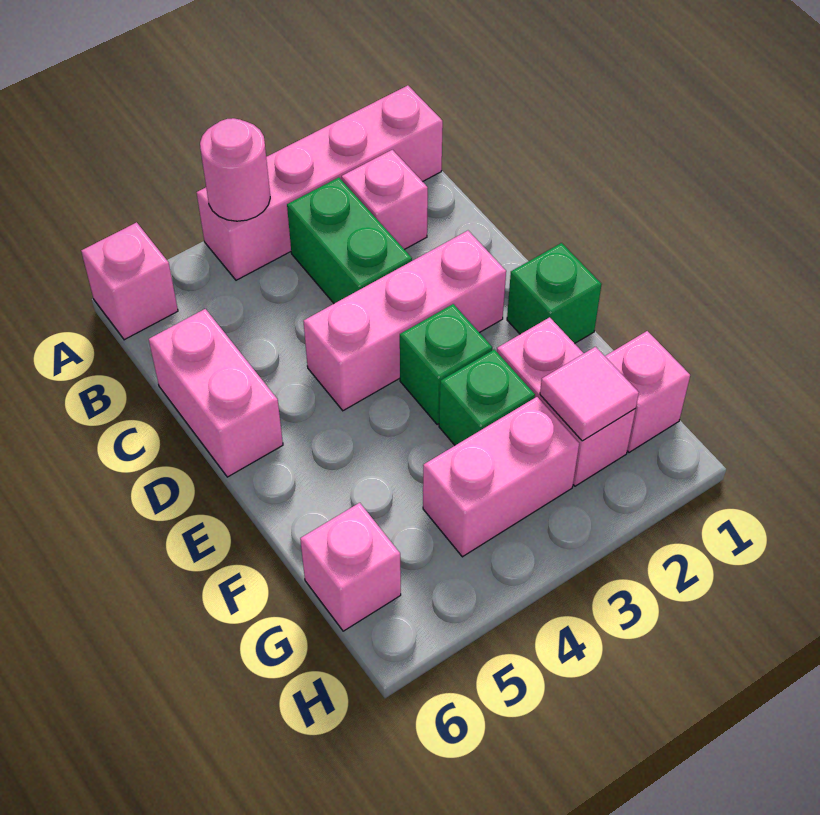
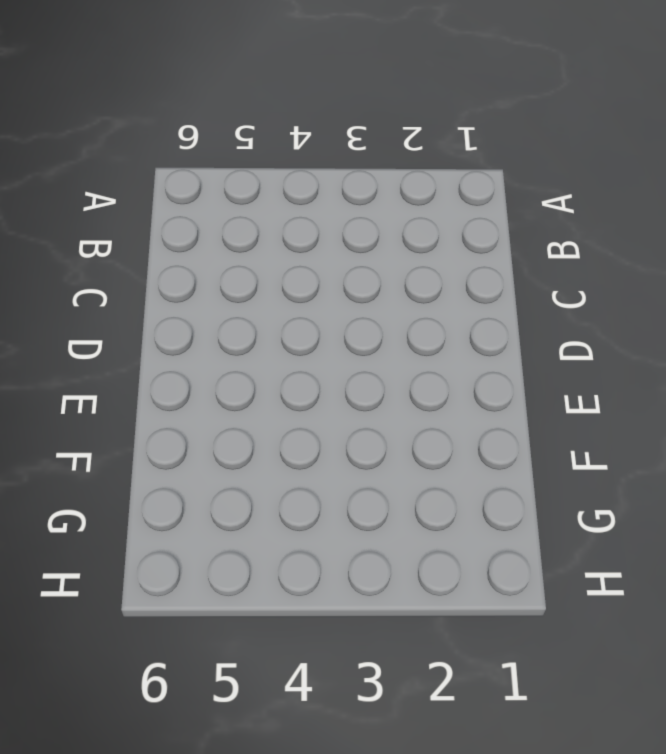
none -> pink 1x4 brick [197,85,443,280]
none -> pink 1x1 brick [81,222,178,340]
none -> pink 1x1 brick [342,150,428,250]

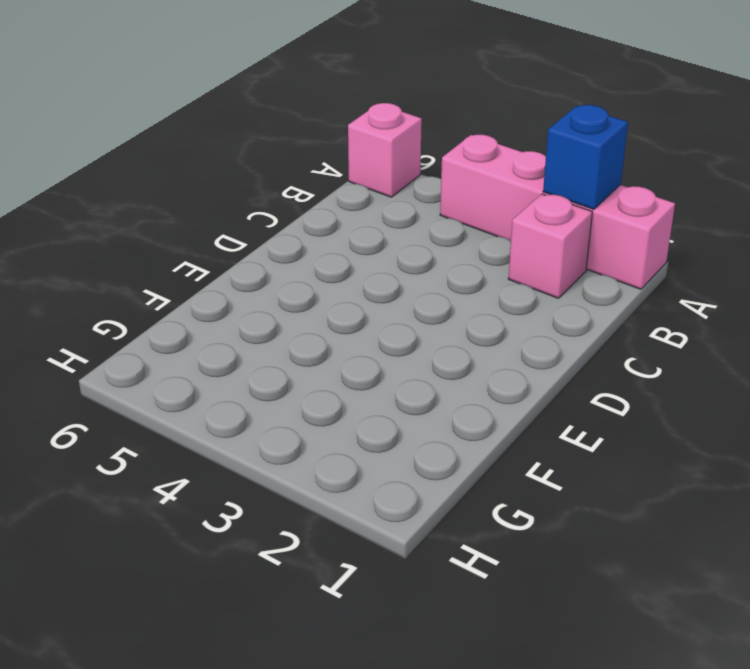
blue 1x1 brick [543,105,628,209] -> none
none -> green 1x2 brick [287,177,412,303]
none -> pink 1x2 brick [149,309,283,477]
none -> pink 1x3 brick [304,231,506,411]

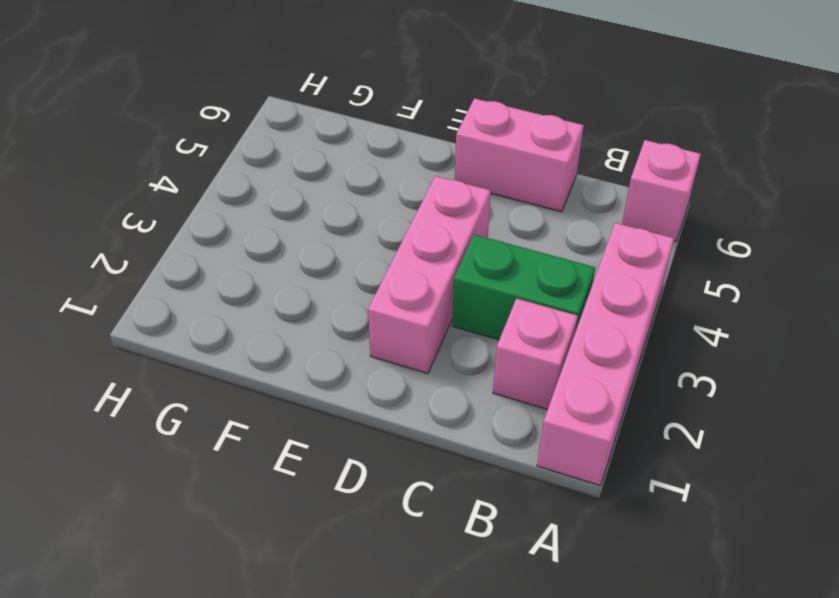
none -> green 1x1 brick [507,243,602,344]
none -> green 1x1 brick [400,304,492,425]
none -> pink 1x2 brick [497,317,635,486]

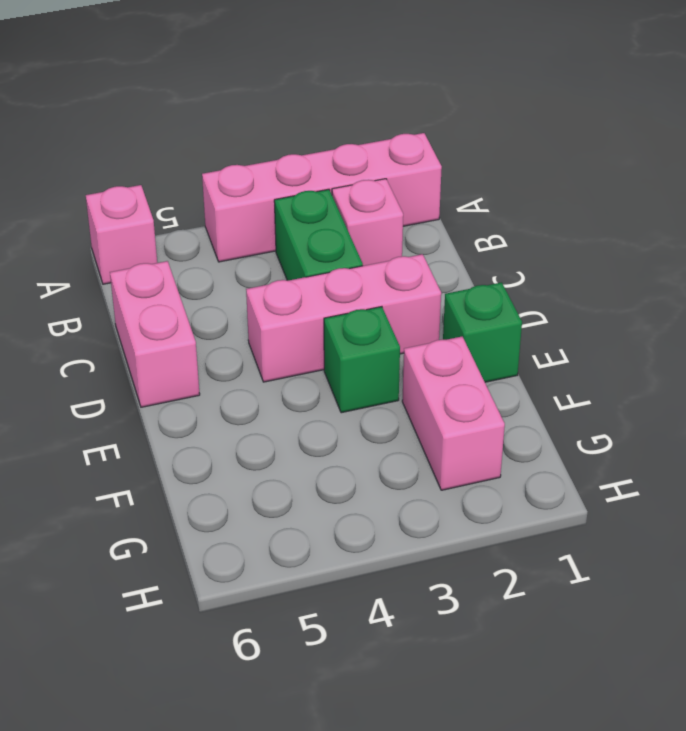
none -> green 1x1 brick [439,349,535,445]
none -> pink 1x1 brick [605,331,690,452]
none -> pink 1x2 brick [423,397,579,557]

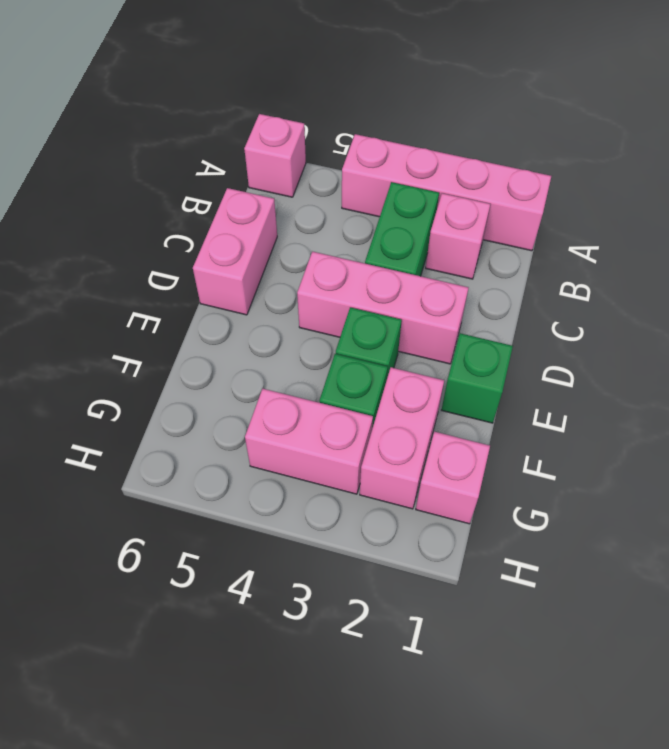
none -> pink 1x1 brick [300,503,401,631]
none -> pink 1x1 round brick [200,118,270,221]
none -> pink 1x1 tile [540,347,639,441]

